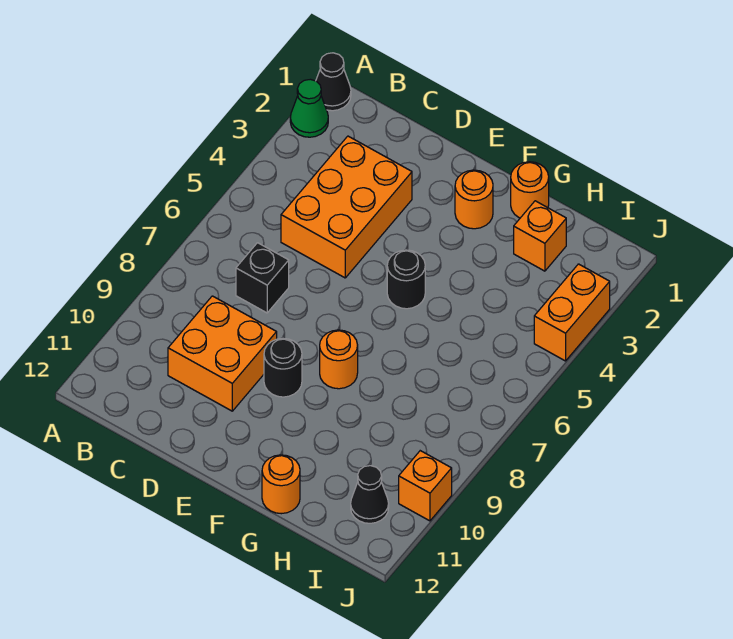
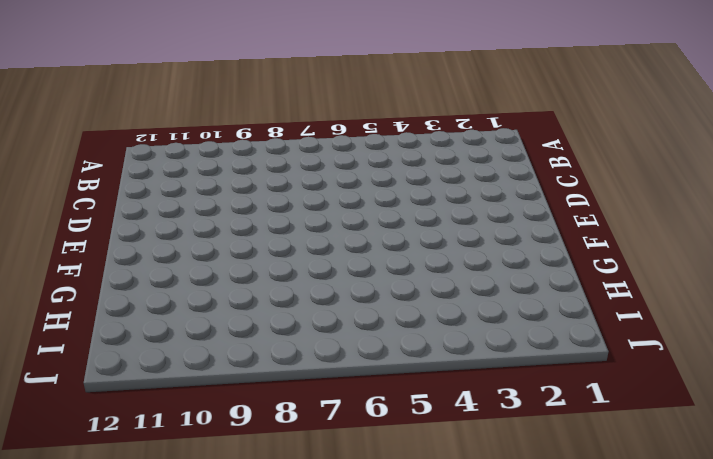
none -> black 1x1 cone [316,53,351,111]
none -> green 1x1 cone [290,79,328,137]
none -> orange 2x3 brick [281,136,412,278]

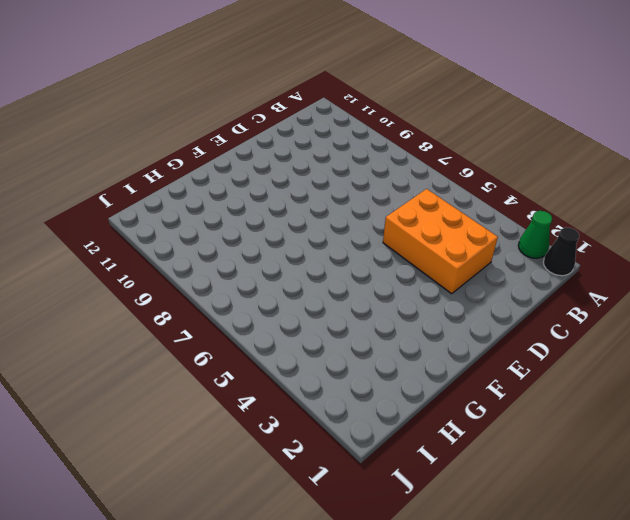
none -> black 1x1 brick [236,243,289,313]
none -> orange 2x2 brick [168,296,277,411]
none -> black 1x1 round brick [264,338,302,397]

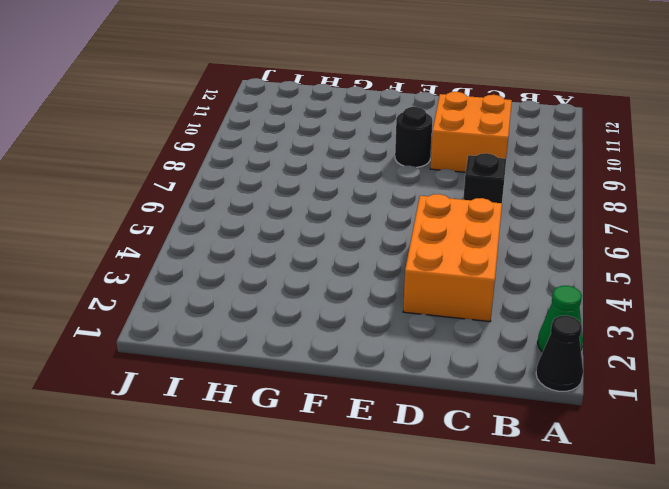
none -> orange 1x1 round brick [455,170,493,229]
none -> black 1x1 round brick [387,250,425,309]
none -> orange 1x1 round brick [320,330,358,389]

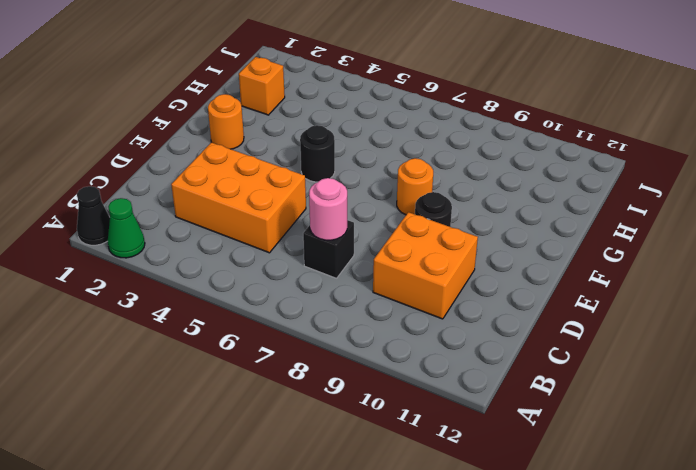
pink 1x1 round brick [309,178,347,240] -> none
none -> orange 1x1 round brick [511,162,549,218]
none -> orange 1x1 round brick [262,455,300,514]
none -> black 1x1 cone [351,466,389,523]

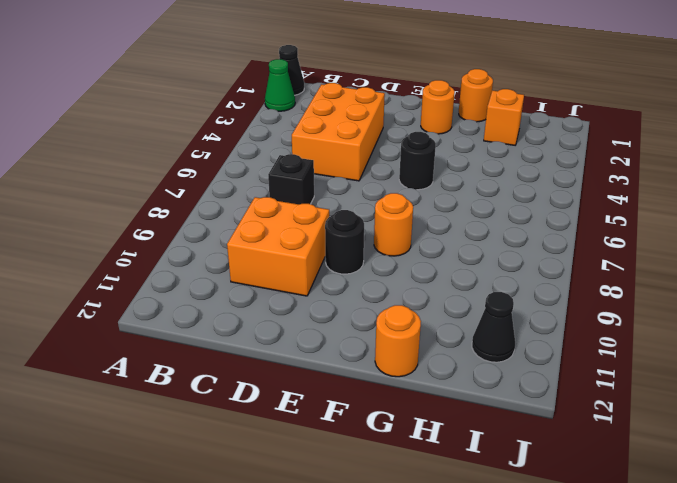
none -> orange 1x2 brick [534,264,610,361]
none -> orange 1x1 brick [399,451,452,521]

